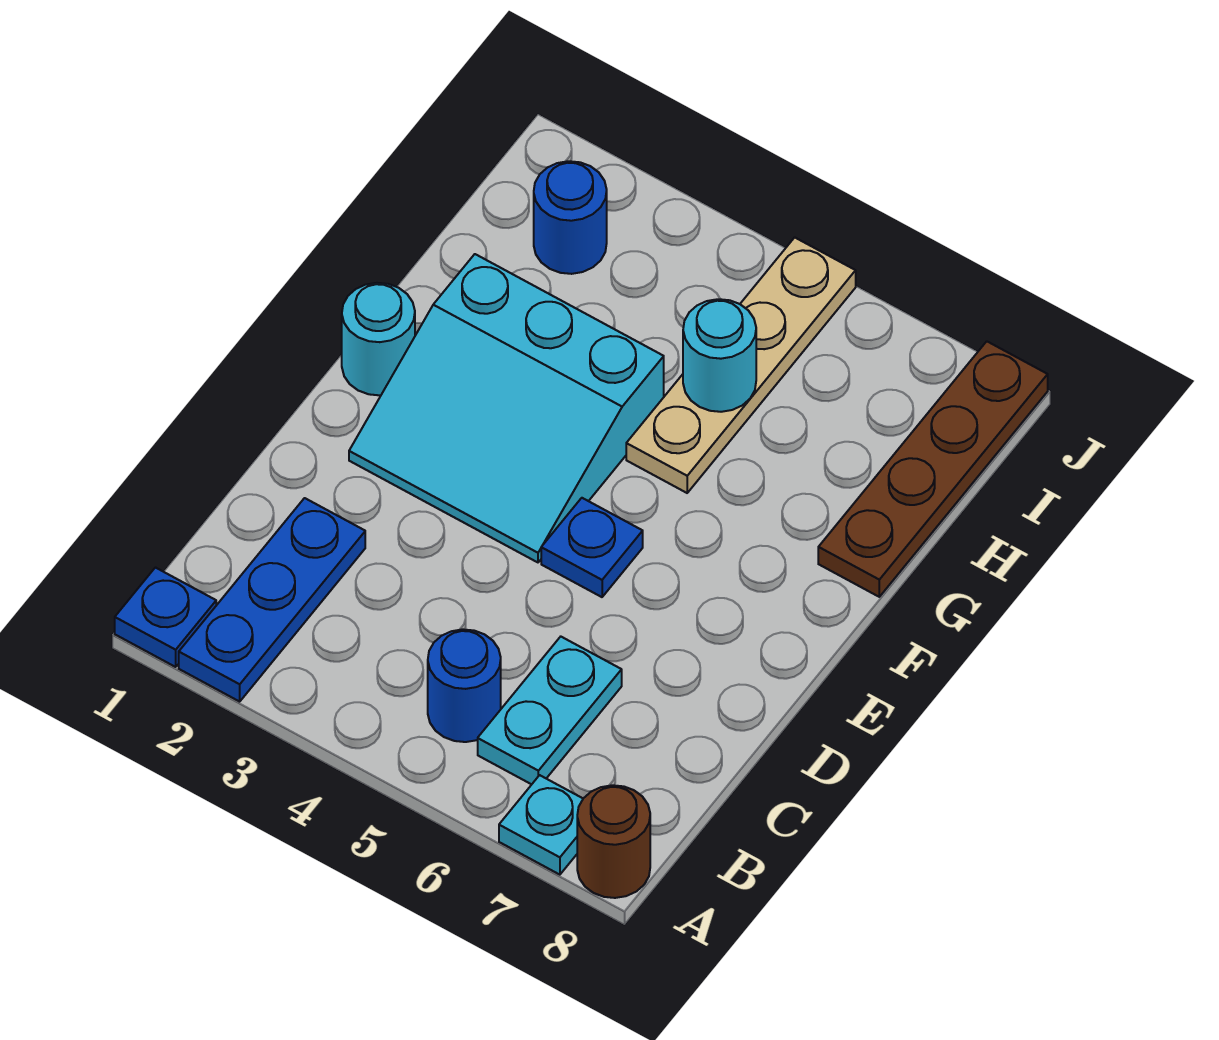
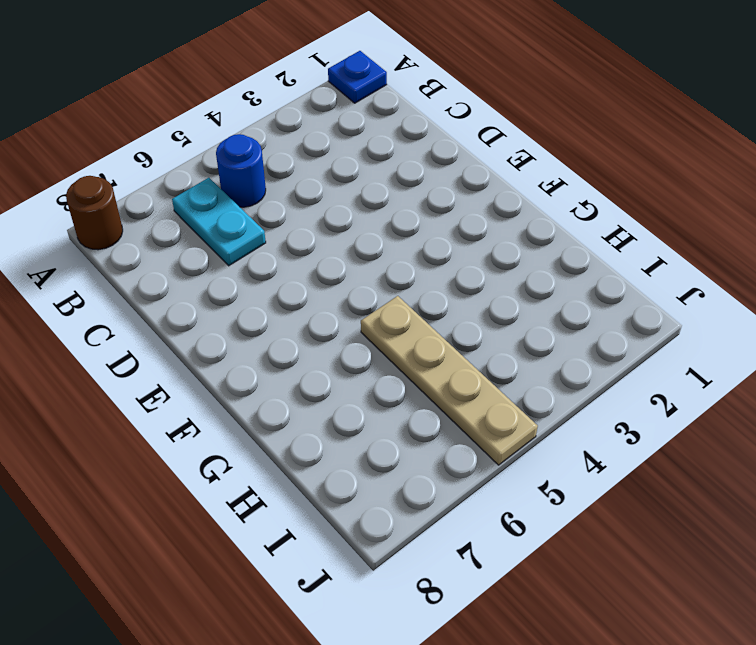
none -> blue 1x3 plate [179,498,365,702]
none -> cyan 1x1 plate [499,775,583,875]
none -> cyan 3x3 slope [349,254,664,562]

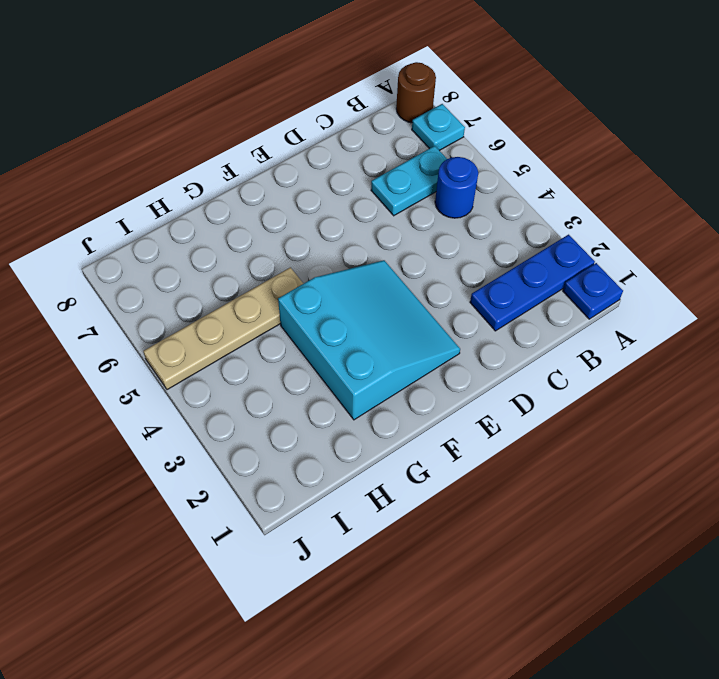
none -> blue 1x1 plate [541,498,643,597]
none -> cyan 1x1 round brick [342,283,415,395]
none -> brown 1x4 plate [818,341,1048,597]

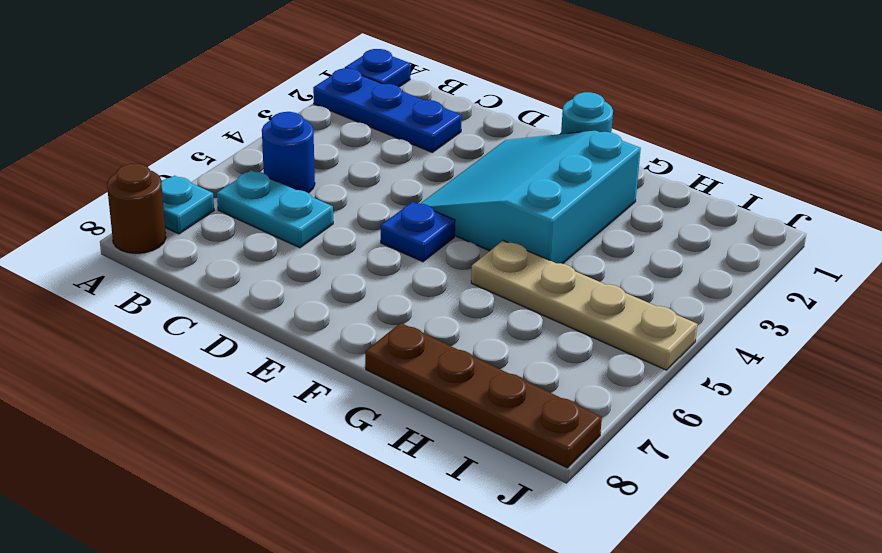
none -> blue 1x1 round brick [534,161,607,274]
none -> cyan 1x1 round brick [683,299,756,412]

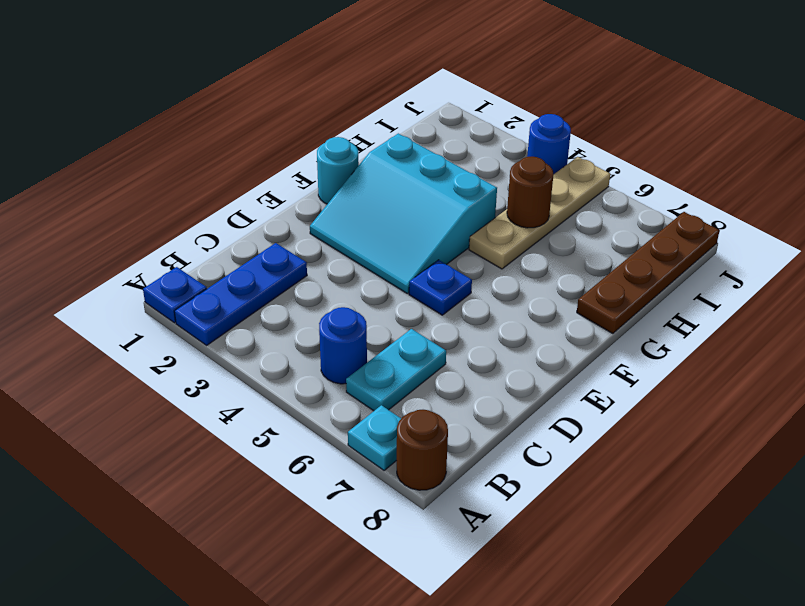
brown 1x1 round brick [507,157,554,228] -> cyan 1x1 round brick [683,299,756,412]
blue 1x1 round brick [527,114,571,174] -> blue 1x1 round brick moved to [534,161,607,274]

